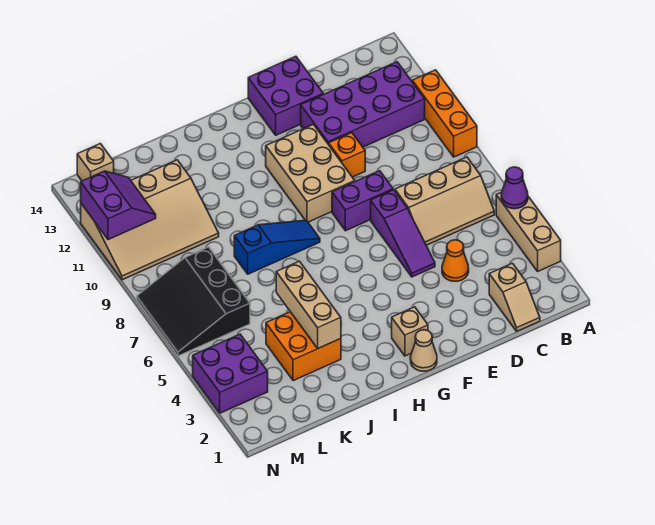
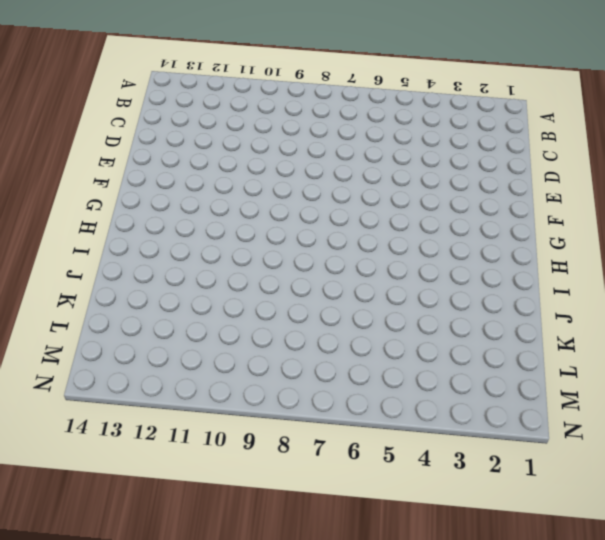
none -> tan 1x3 brick [496,193,561,271]
none -> orange 1x3 brick [412,70,477,157]
none -> tan 2x3 slope [395,157,494,245]

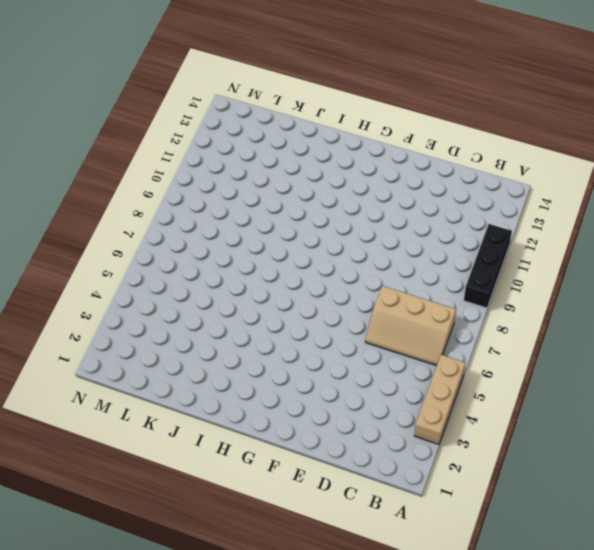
black 1x3 brick [464,224,512,308] -> orange 1x3 brick [412,70,477,157]
none -> purple 2x4 brick [301,62,425,147]
none -> tan 1x2 slope [489,263,540,331]
none -> orange 1x1 cone [442,240,469,281]

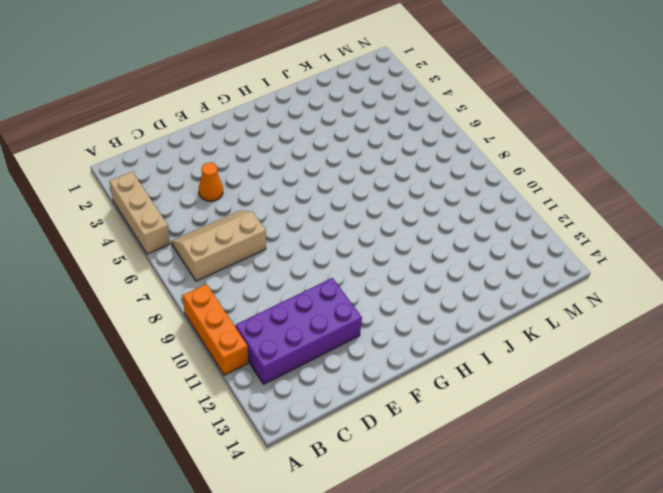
none -> tan 1x2 slope [489,263,540,331]
none -> purple 1x3 slope [371,190,435,277]
none -> purple 1x2 brick [332,171,393,231]

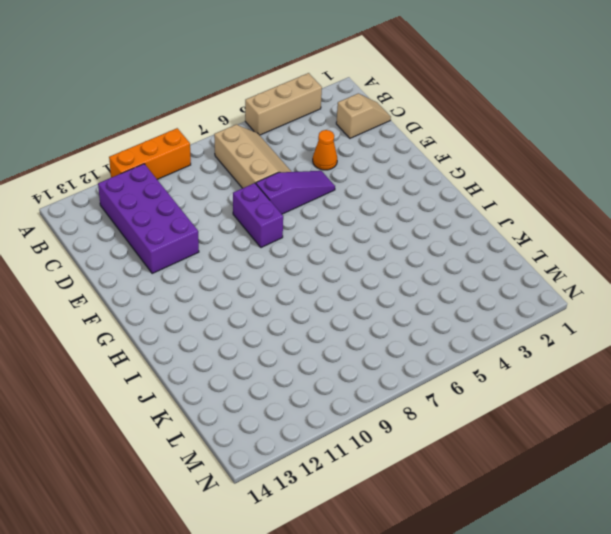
none -> orange 1x1 brick [329,133,365,177]
none -> purple 2x2 brick [248,56,323,135]
none -> tan 2x3 brick [266,124,355,222]

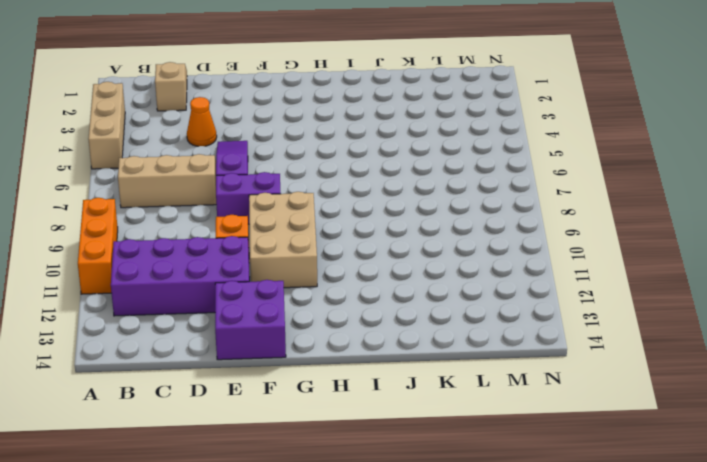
none -> tan 1x1 cone [410,330,437,371]
none -> tan 1x1 brick [392,307,428,356]
none -> blue 1x3 slope [234,220,320,274]

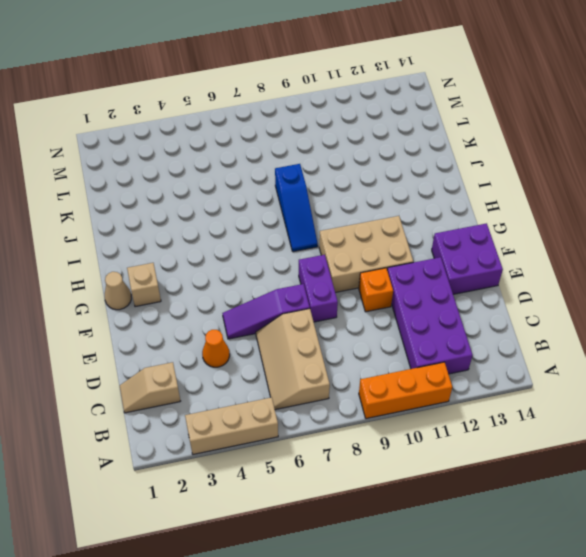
none -> orange 2x2 brick [266,312,341,381]
none -> tan 3x4 slope [81,160,219,280]
none -> black 3x3 slope [137,247,250,356]

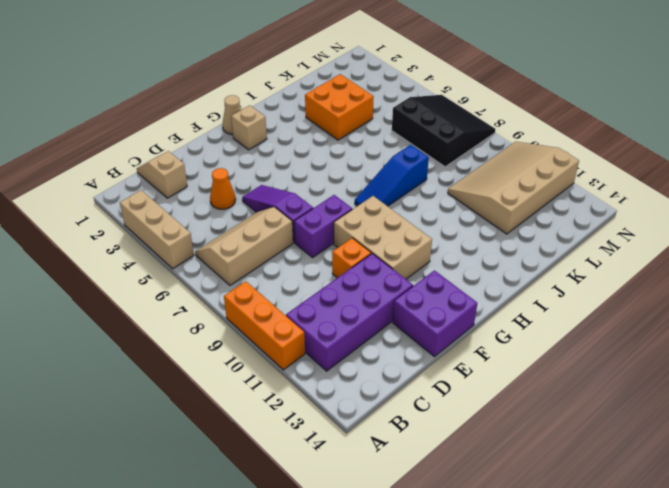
none -> purple 2x2 brick [193,334,268,413]
none -> tan 1x1 brick [77,144,114,181]
none -> purple 1x1 cone [501,167,528,209]

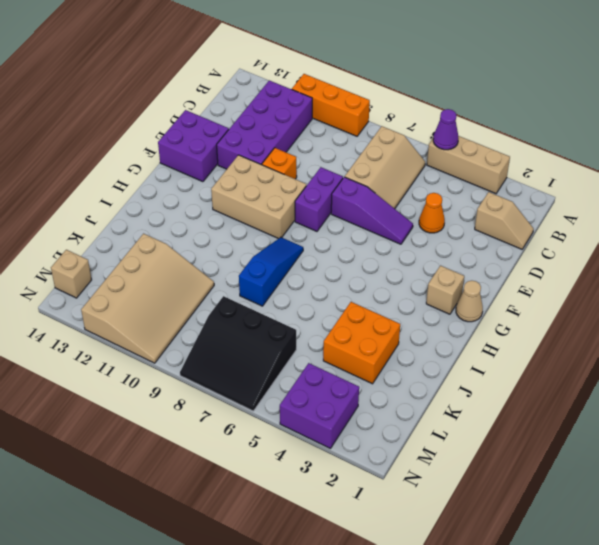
none -> tan 1x3 brick [276,261,341,349]
none -> purple 2x2 slope [81,171,156,240]

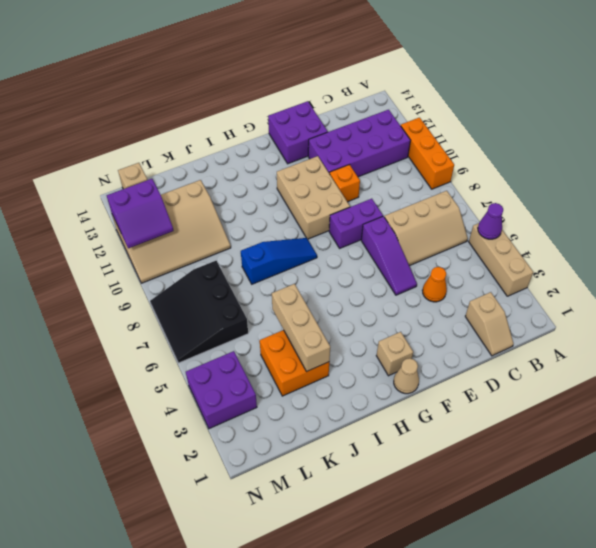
purple 2x2 slope [107,179,174,248] -> purple 2x2 slope turned to [81,171,156,240]

